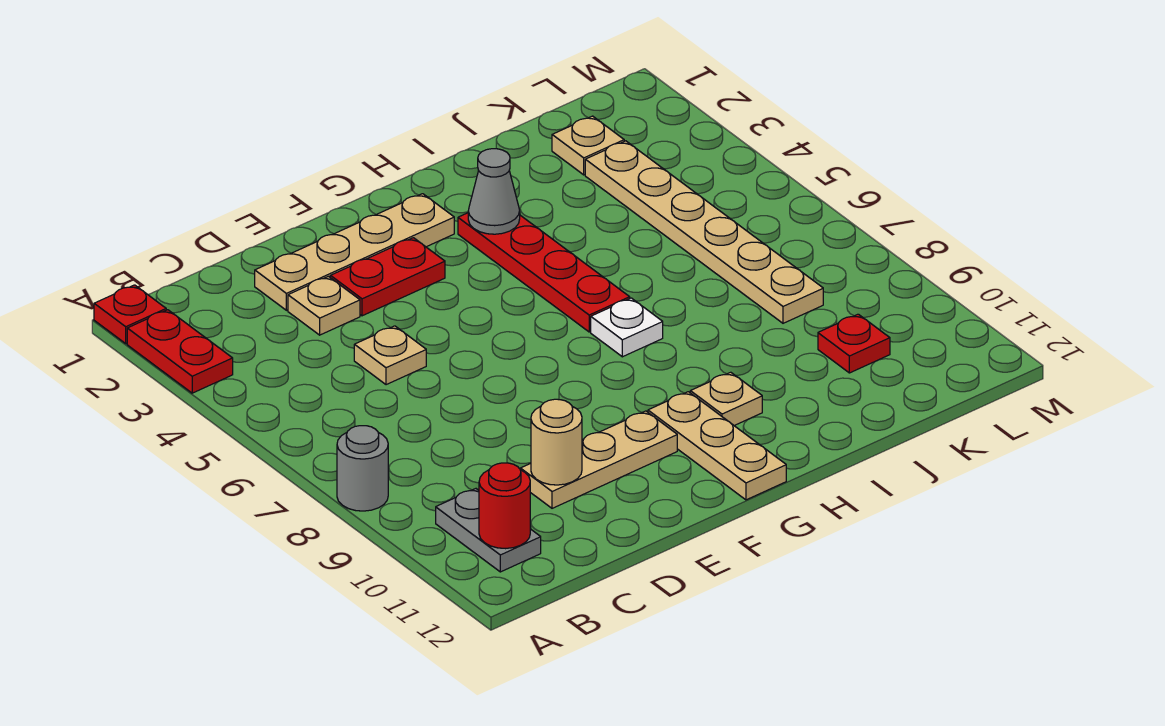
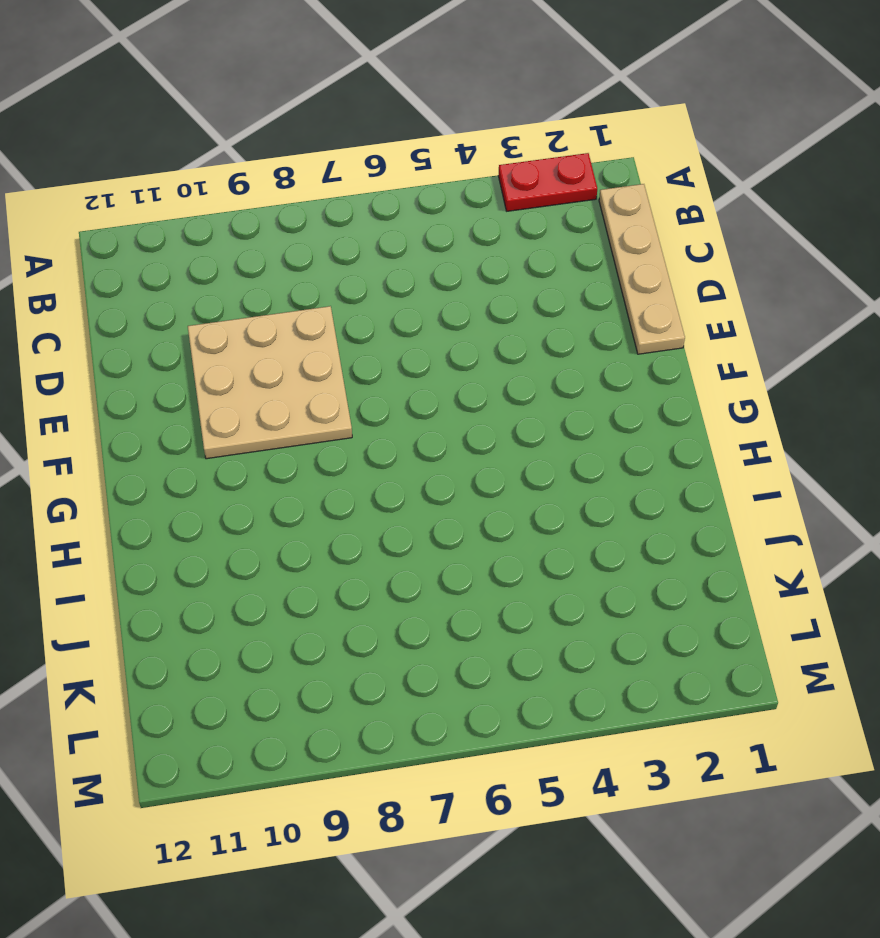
tan 1x4 plate [599,184,685,354] -> tan 1x4 plate moved to [255,194,454,310]
tan 3x3 plate [188,306,352,459] -> tan 1x3 plate [520,411,677,508]
none -> red 1x1 plate [94,285,166,344]
none -> grey 1x1 round brick [337,426,388,511]
none -> grey 1x2 plate [436,489,541,572]

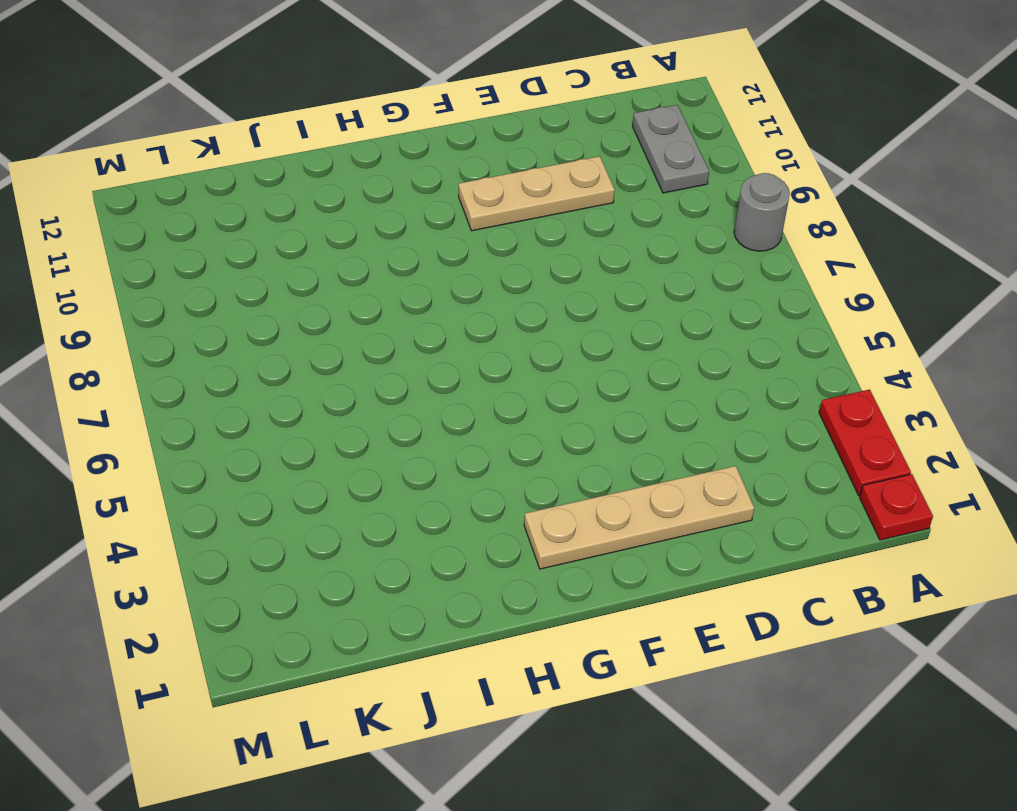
none -> tan 1x1 plate [288,276,360,335]
none -> tan 1x1 plate [354,326,426,385]
none -> red 1x2 plate [330,238,445,316]

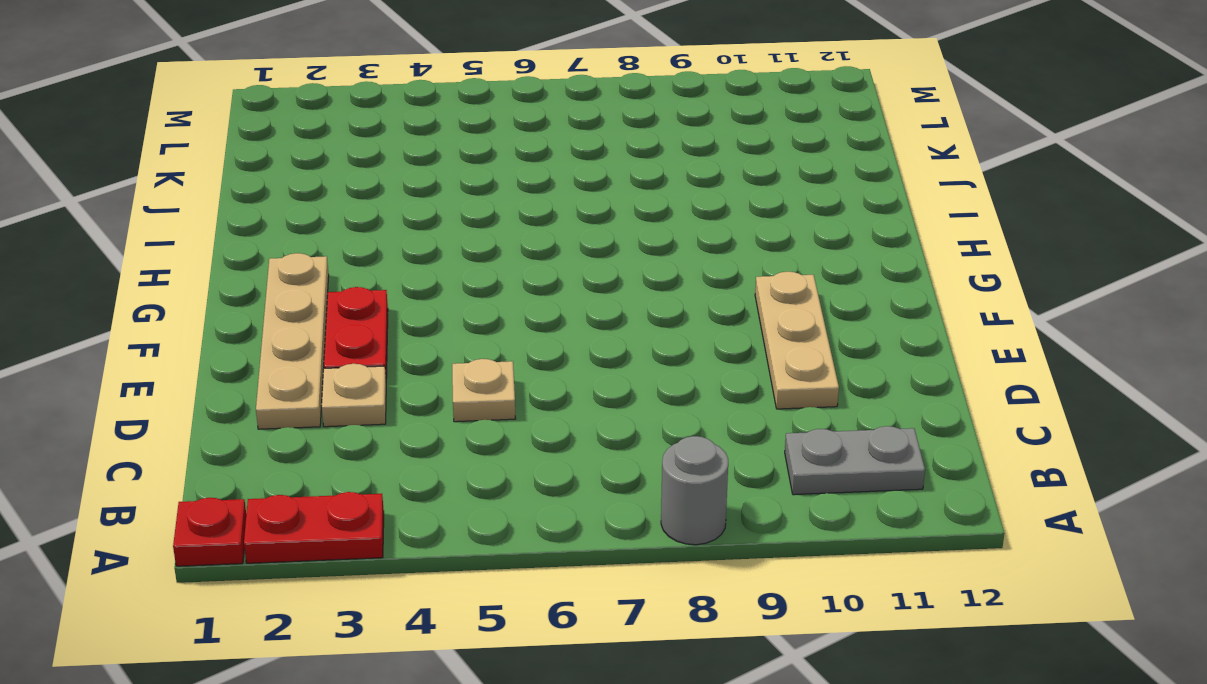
none -> tan 1x3 plate [648,392,786,500]
none -> red 1x4 plate [458,213,630,332]
none -> white 1x1 plate [591,298,663,357]

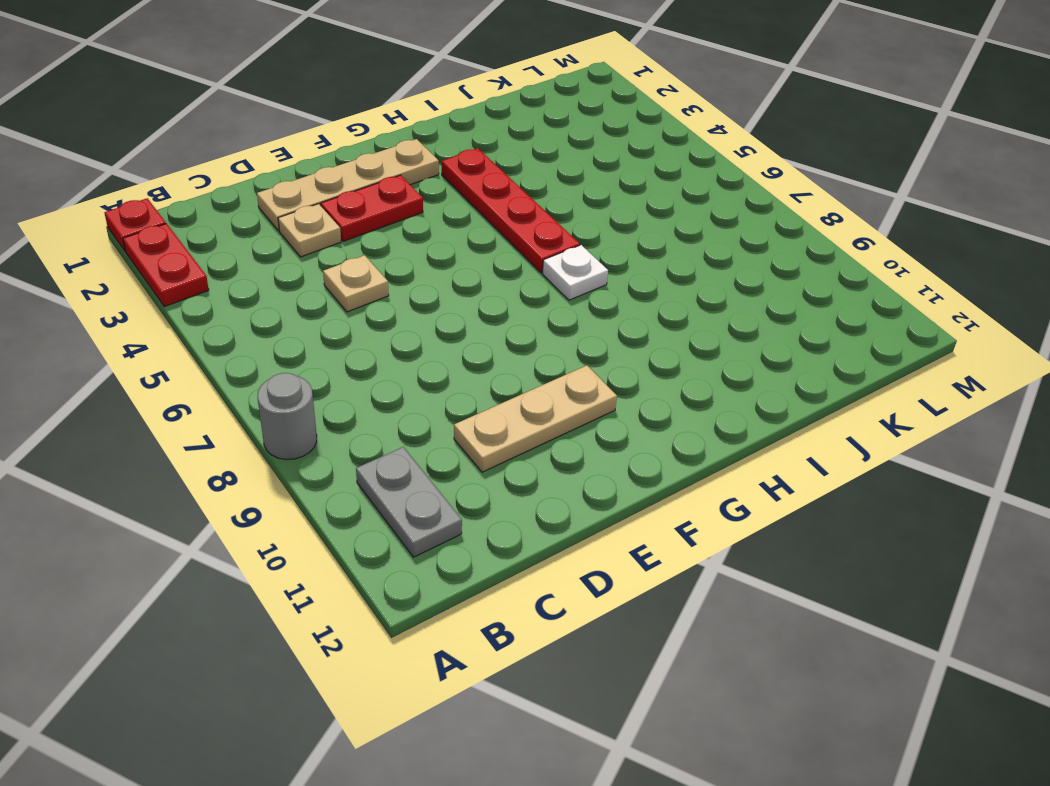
none -> tan 1x3 plate [648,392,786,500]
none -> tan 1x1 plate [690,372,762,426]
none -> tan 1x1 plate [552,116,624,175]

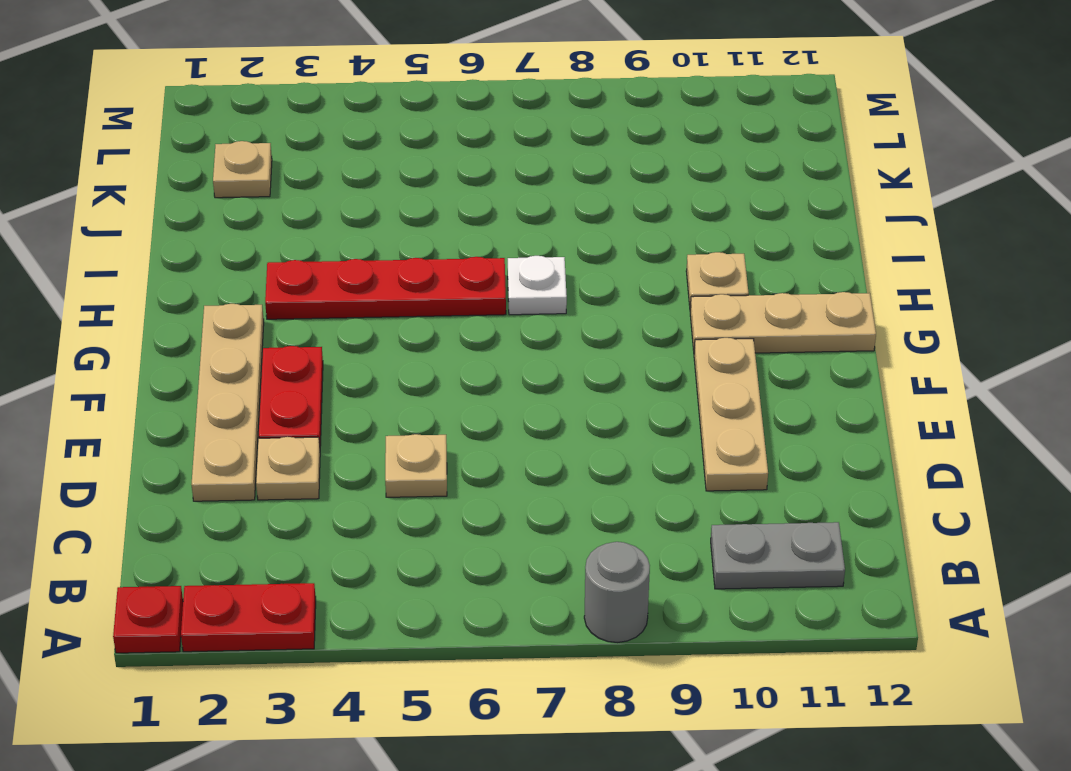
none -> tan 1x6 plate [585,141,823,323]
none -> red 1x1 plate [818,314,890,373]
none -> red 1x1 round brick [479,463,530,549]

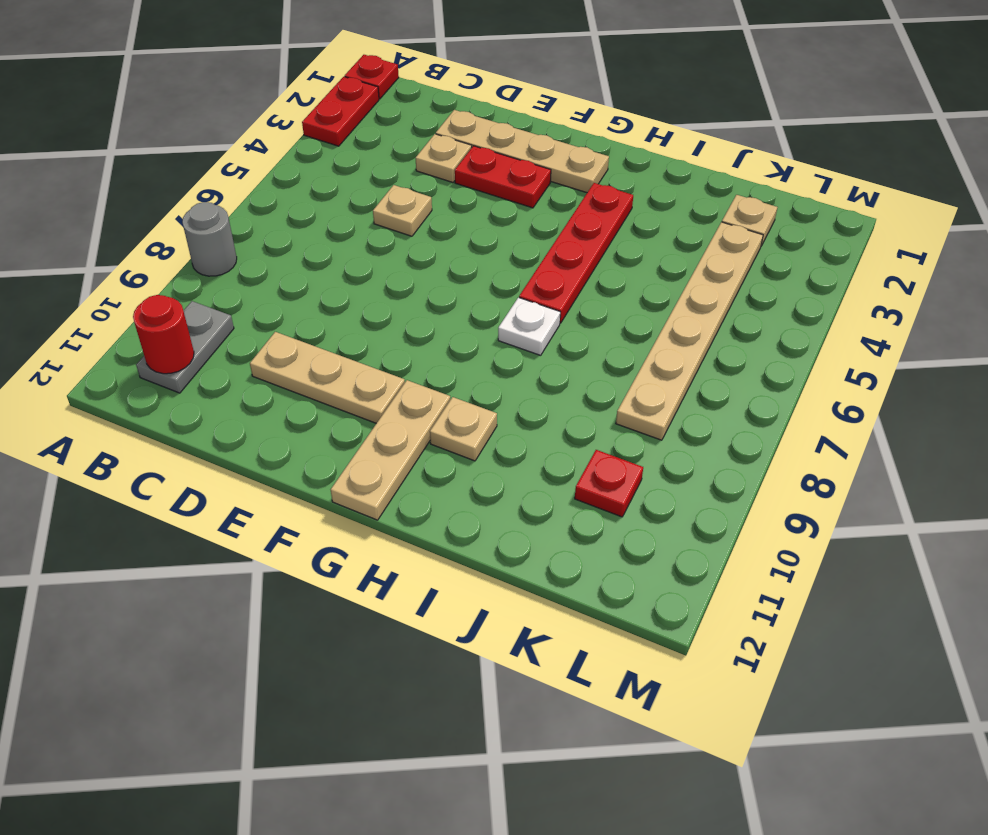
none -> tan 1x1 round brick [531,399,582,485]
none -> grey 1x1 cone [468,149,520,234]

